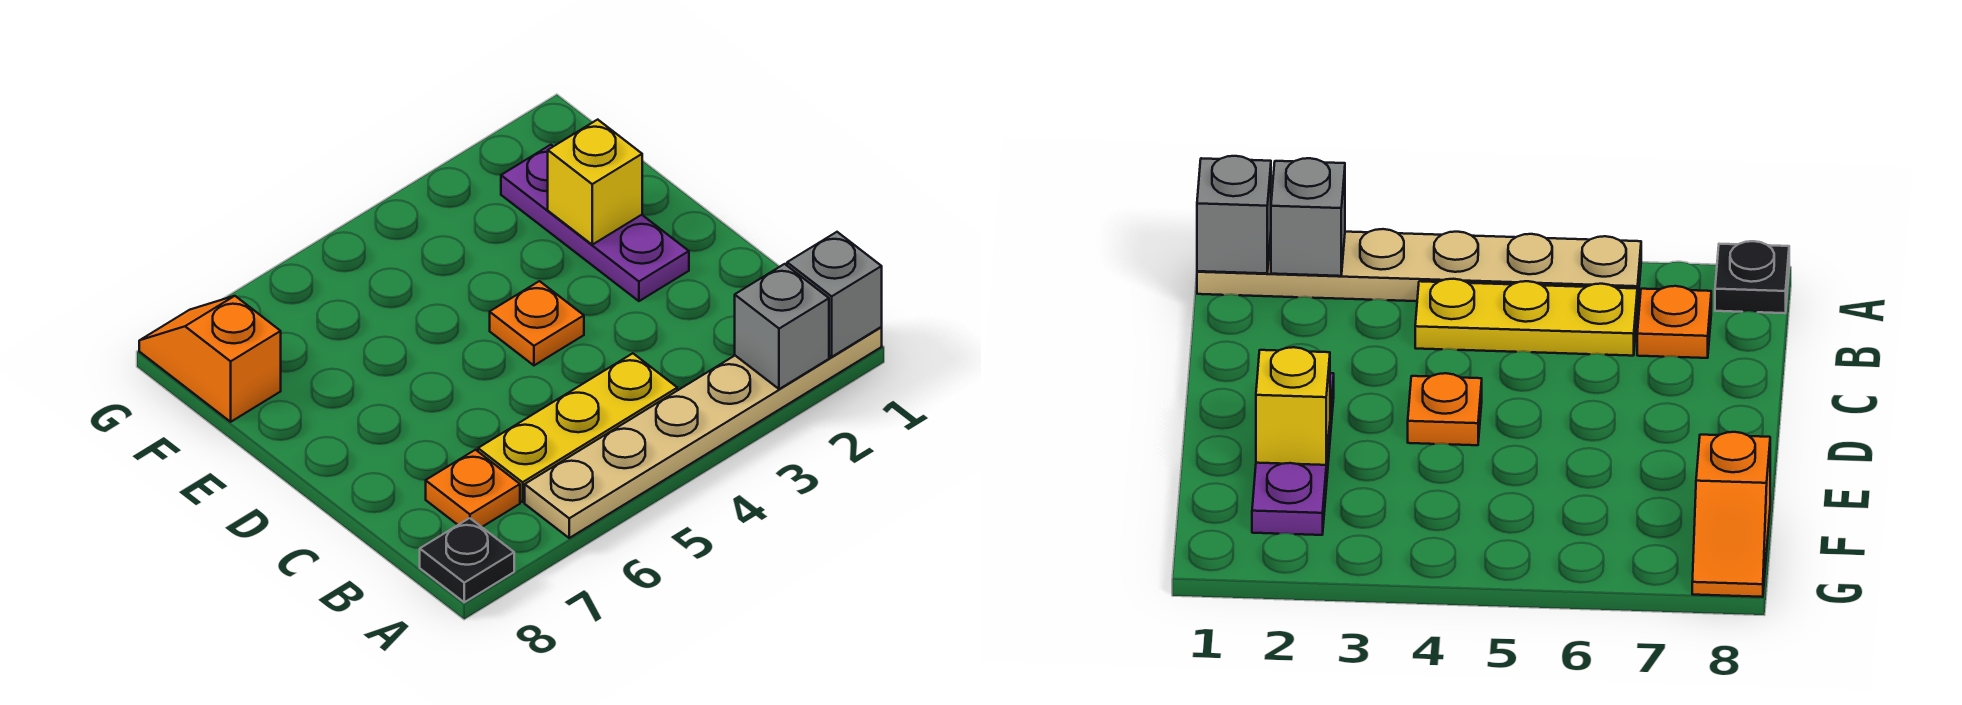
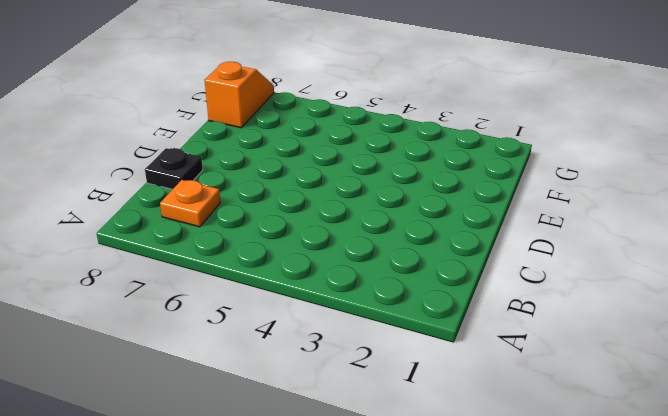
black 1x1 plate [145,148,203,189] -> black 1x1 plate moved to [420,518,514,602]
none -> tan 1x6 plate [525,327,882,538]
none -> yellow 1x3 plate [478,353,677,502]

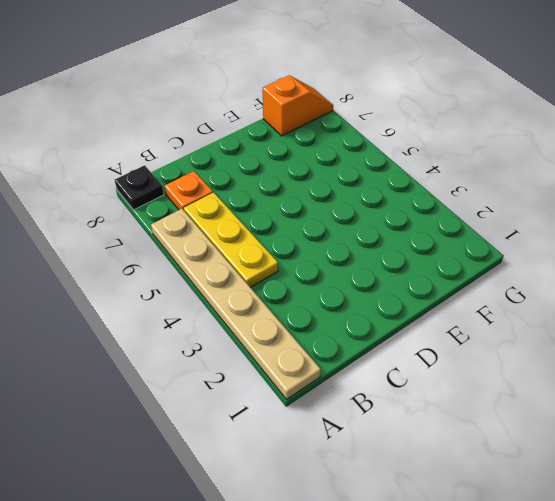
none -> purple 1x3 plate [501,145,689,301]
none -> orange 1x1 plate [490,281,584,365]

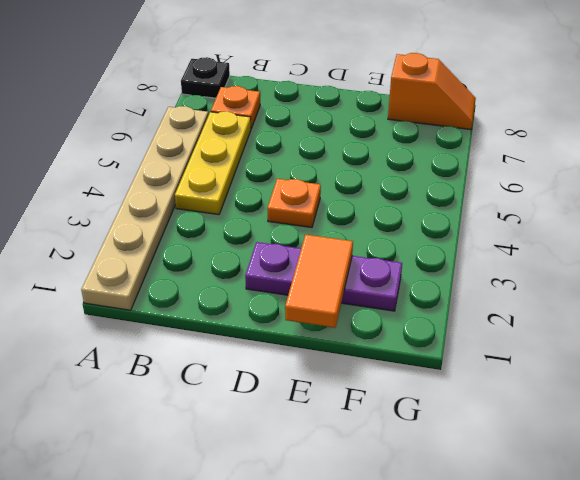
orange 1x2 tile [285,235,353,328] -> yellow 1x1 brick [548,120,642,245]
none -> grey 1x1 brick [787,232,882,357]
none -> grey 1x1 brick [735,264,829,389]

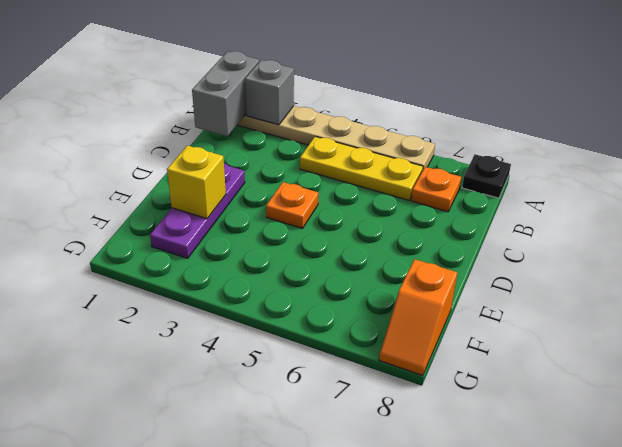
grey 1x2 brick [192,51,259,136] -> grey 1x1 brick [787,232,882,357]

